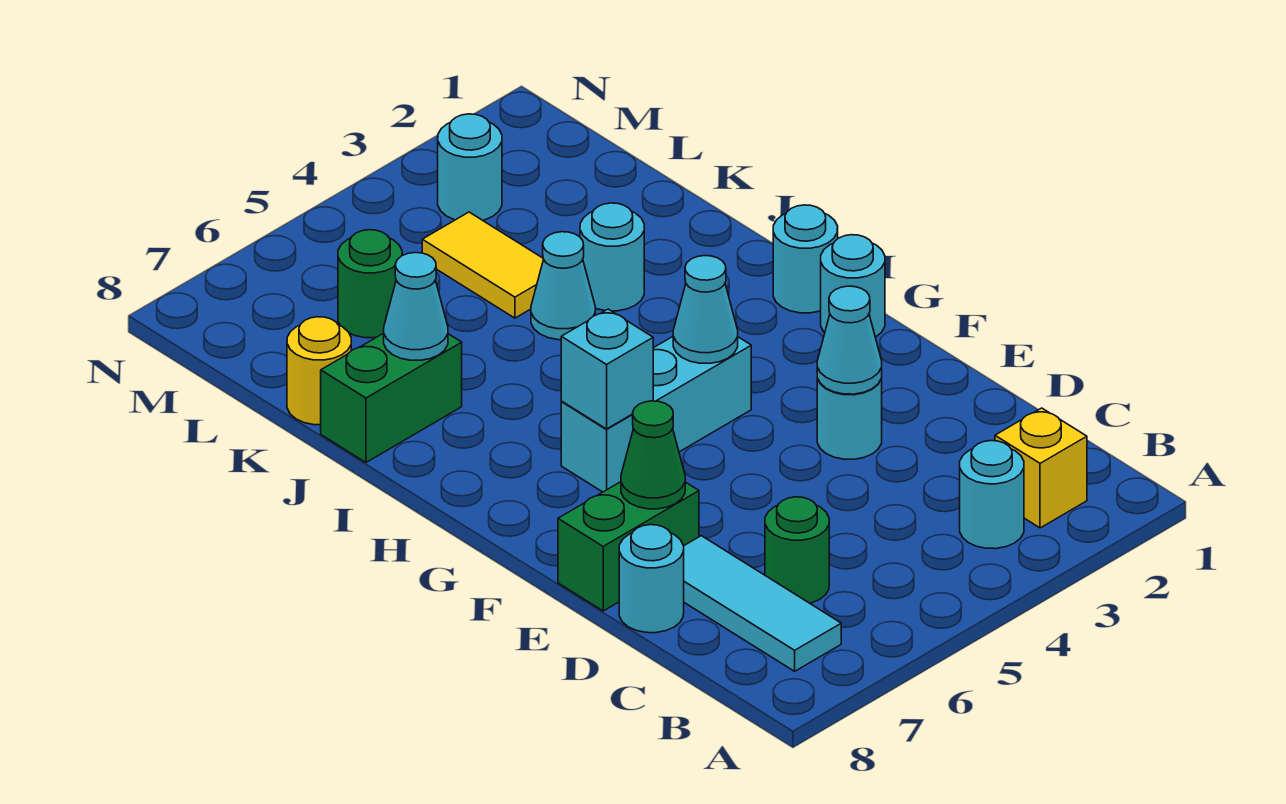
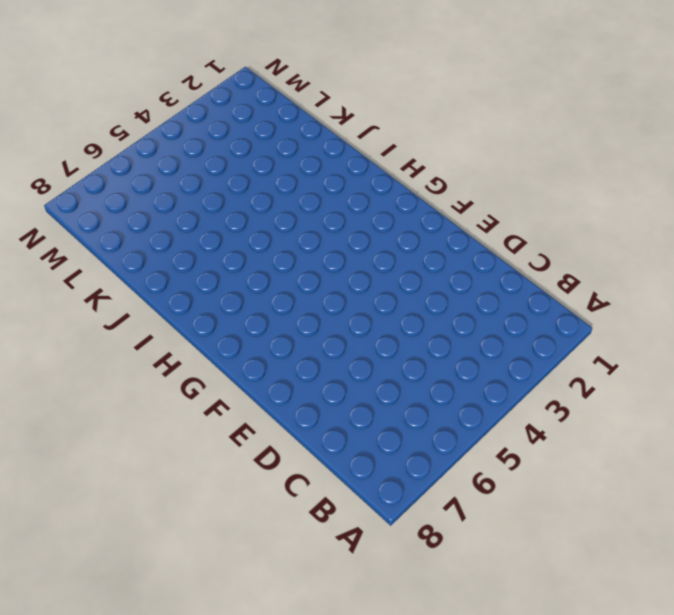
none -> yellow 1x1 brick [995,408,1087,528]
none -> cyan 1x1 round brick [960,441,1024,549]
none -> cyan 1x3 tile [684,536,841,671]

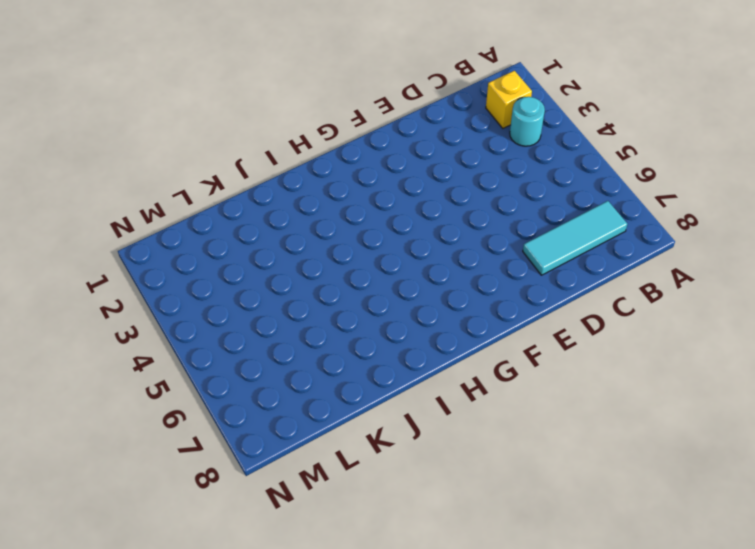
none -> green 1x1 round brick [765,497,829,603]
none -> cyan 1x1 round brick [619,525,684,633]
none -> cyan 1x1 round brick [817,378,882,459]

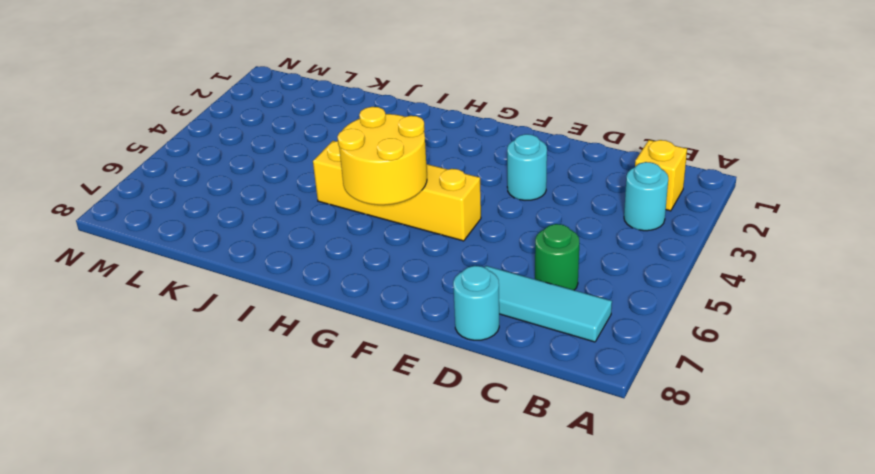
yellow 1x4 brick [313,141,481,241] -> cyan 1x3 brick [561,337,751,492]
yellow 2x2 round brick [337,107,427,205] -> cyan 1x1 brick [561,309,653,429]
none -> green 1x2 brick [558,482,699,611]
none -> cyan 1x1 round brick [821,235,885,337]
none -> cyan 1x1 round brick [773,205,838,313]

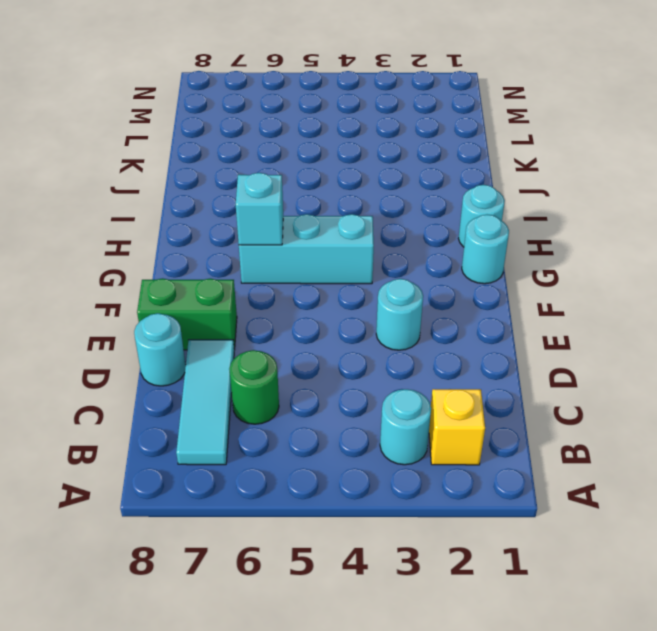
none -> cyan 1x1 round brick [580,203,644,311]
none -> cyan 1x1 cone [531,232,595,340]
none -> green 1x2 brick [321,333,462,462]

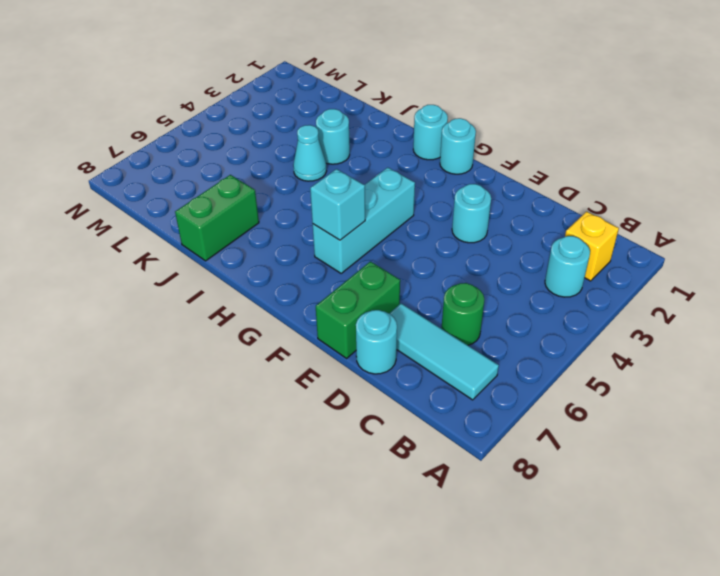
none -> yellow 1x2 tile [422,212,543,318]
none -> yellow 1x1 round brick [287,317,351,425]
none -> green 1x1 round brick [338,230,402,338]

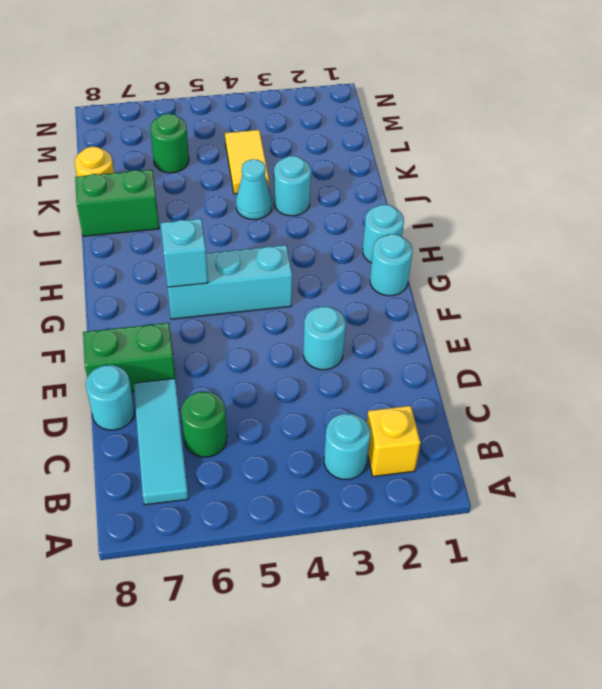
none -> cyan 1x1 round brick [438,114,502,220]
none -> cyan 1x1 cone [817,286,882,394]
none -> green 1x1 cone [621,401,685,509]

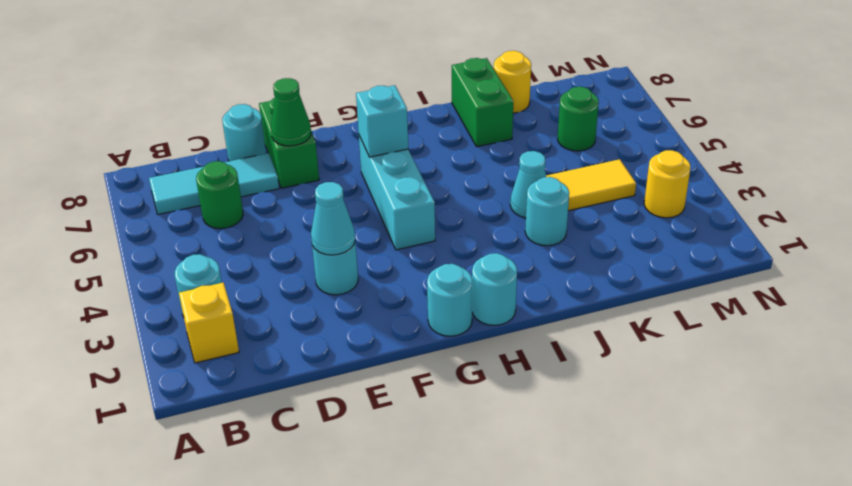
yellow 1x1 round brick [644,150,690,218] -> cyan 1x1 round brick [438,114,502,220]
none -> cyan 1x1 cone [673,256,738,363]
none -> cyan 1x1 cone [384,253,448,360]

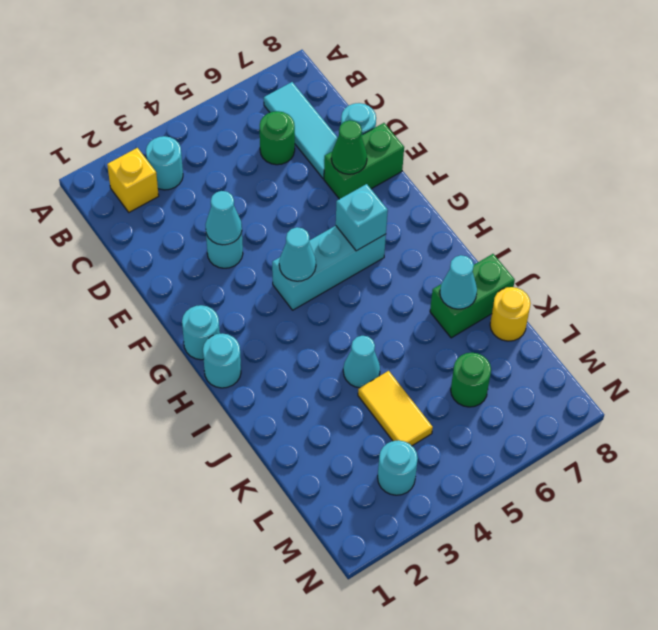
none -> cyan 1x1 round brick [580,203,644,311]

